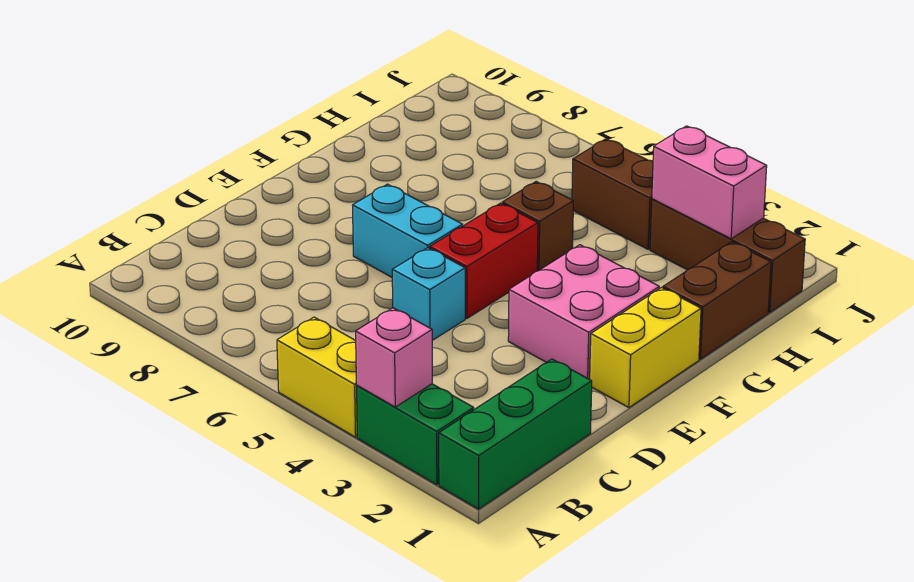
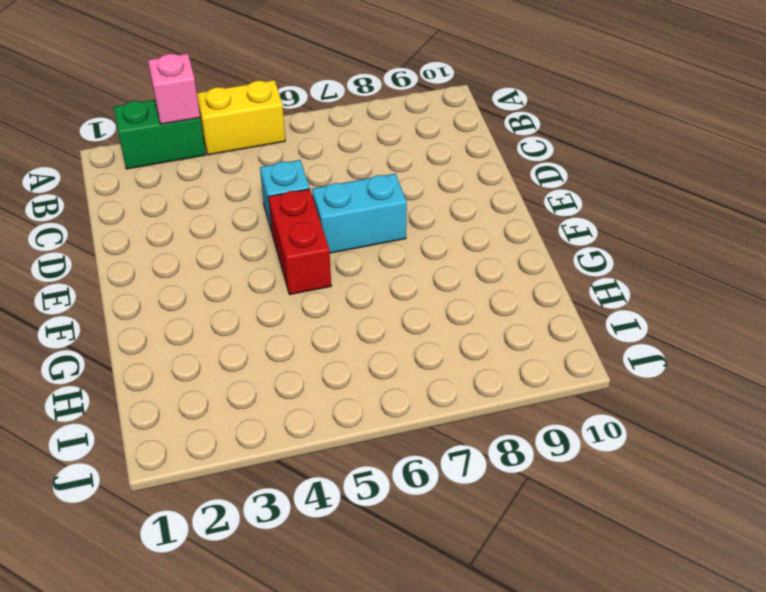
none -> green 1x3 brick [439,359,592,509]
none -> yellow 1x2 brick [590,288,701,408]
none -> pink 2x2 brick [508,245,659,379]

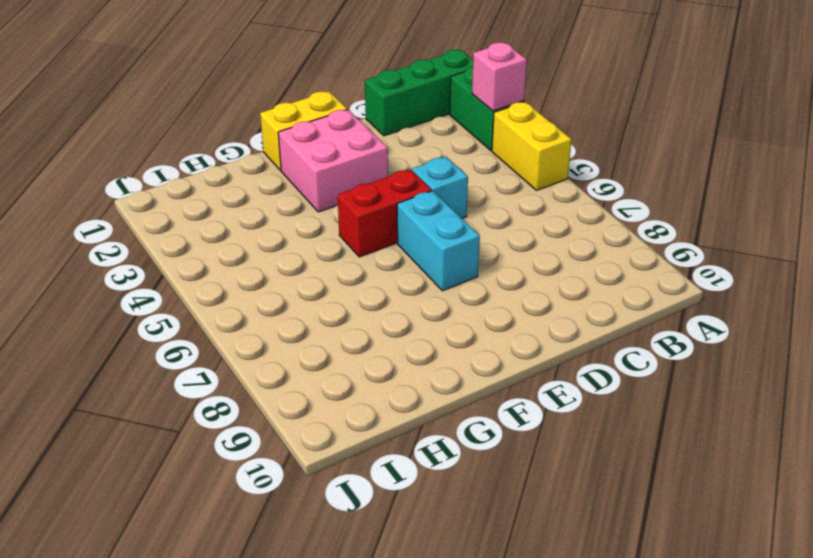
none -> brown 1x2 brick [663,242,771,359]
none -> brown 1x1 brick [502,182,573,271]
none -> brown 1x3 brick [650,199,805,313]

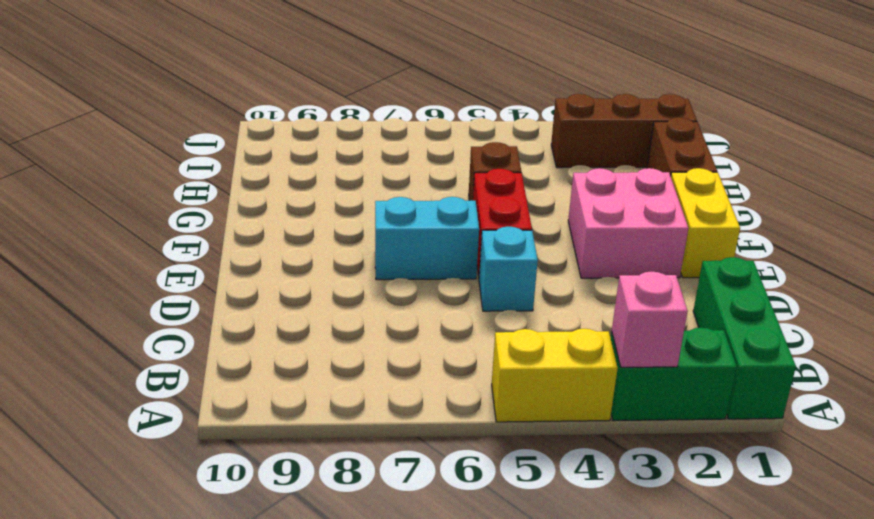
none -> brown 1x2 brick [572,139,653,249]
none -> pink 1x2 brick [652,126,767,239]

